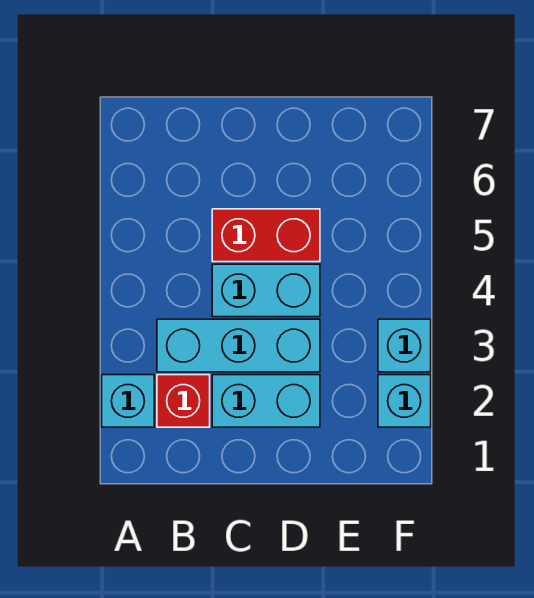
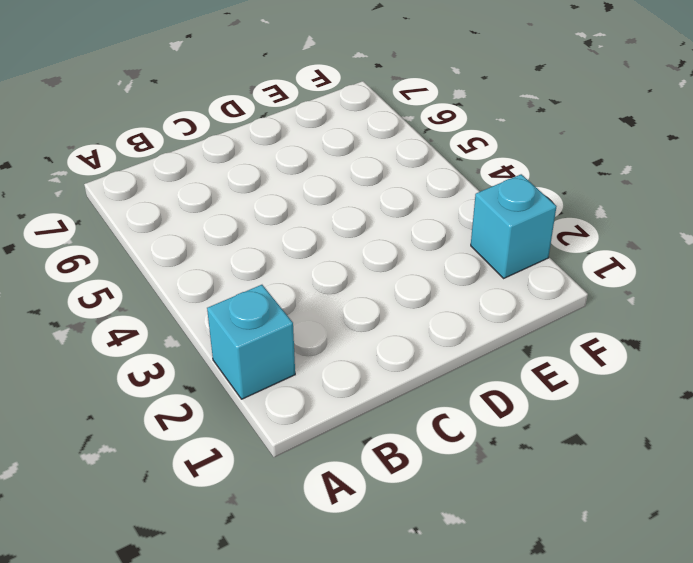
none -> red 1x1 brick [157,375,210,427]
none -> cyan 1x3 brick [157,319,320,372]

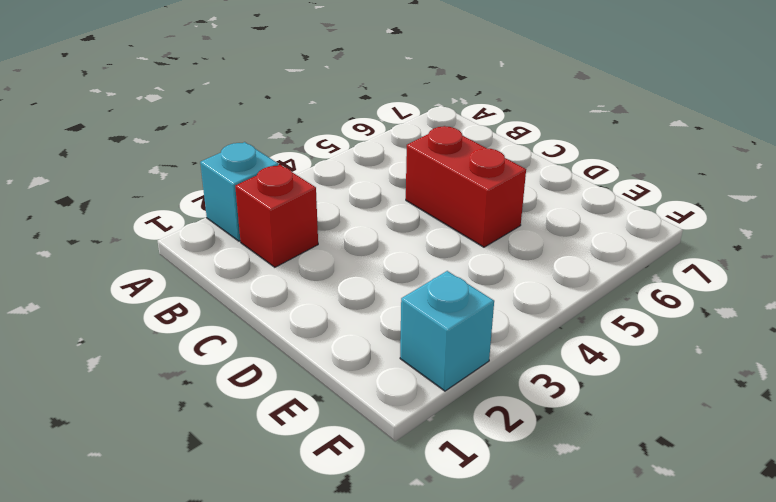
none -> cyan 1x3 brick [157,319,320,372]
none -> cyan 1x2 brick [212,375,320,427]

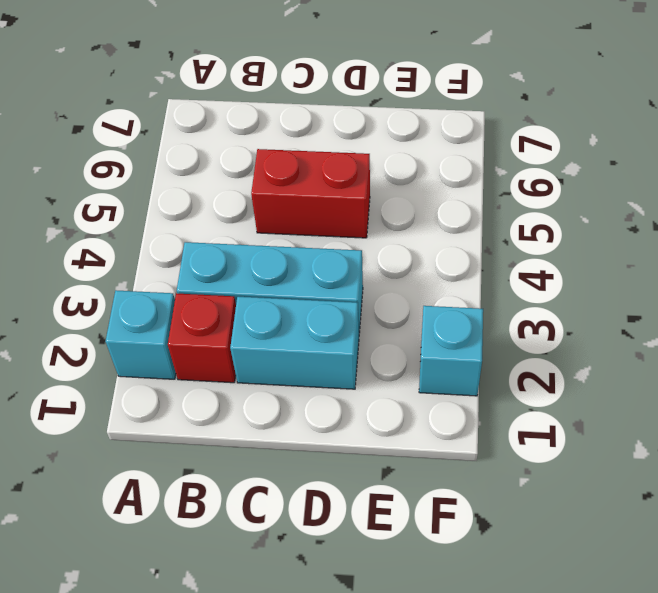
none -> cyan 1x2 brick [212,264,320,317]
none -> cyan 1x1 brick [378,319,431,372]

